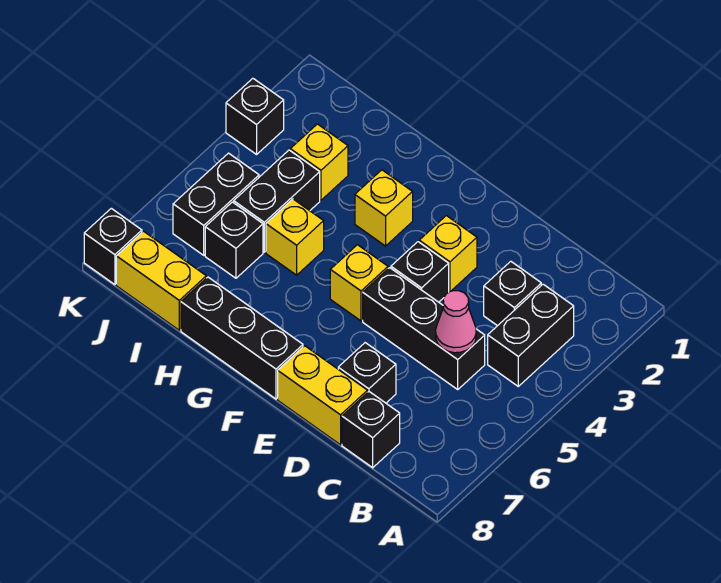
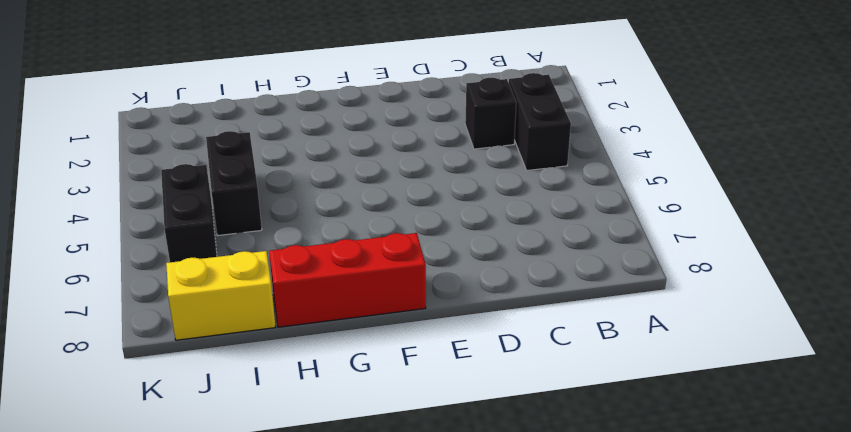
red 1x3 brick [269,233,426,327] -> black 1x3 brick [181,277,303,399]
none -> black 1x3 brick [363,268,485,389]
none -> black 1x1 brick [342,392,400,468]
none -> black 1x1 brick [338,343,396,403]

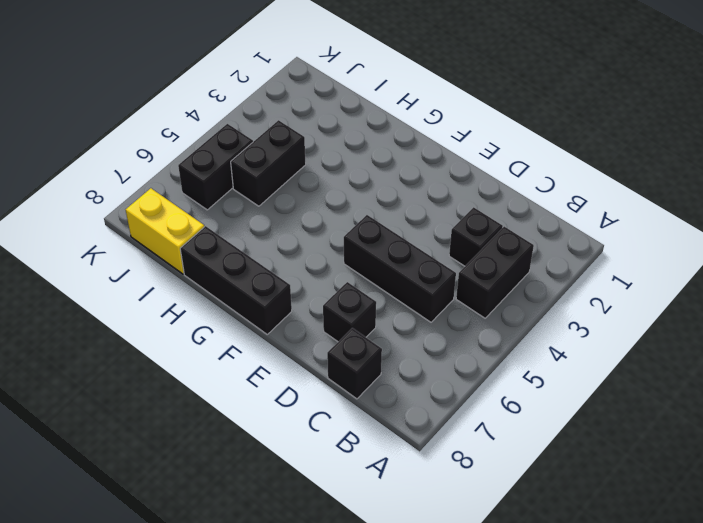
none -> yellow 1x2 brick [278,346,368,445]
none -> yellow 1x1 brick [419,216,477,292]
none -> black 1x1 brick [391,242,449,302]

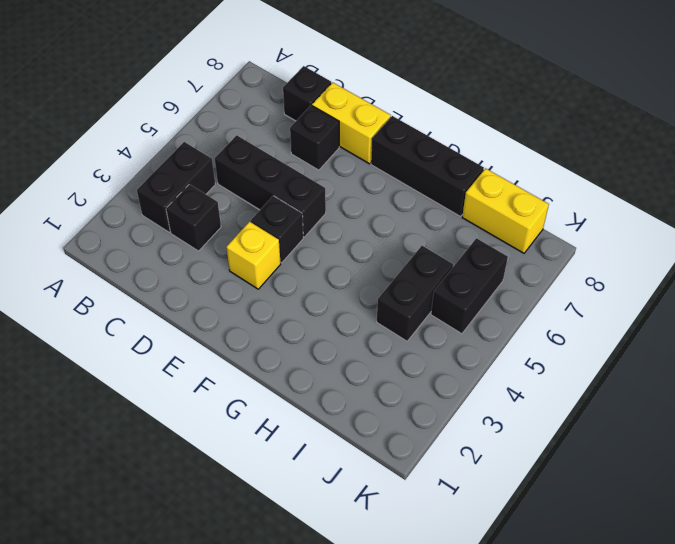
none -> yellow 1x1 brick [330,245,388,321]
none -> yellow 1x1 brick [355,170,413,246]
none -> yellow 1x1 brick [266,199,324,275]

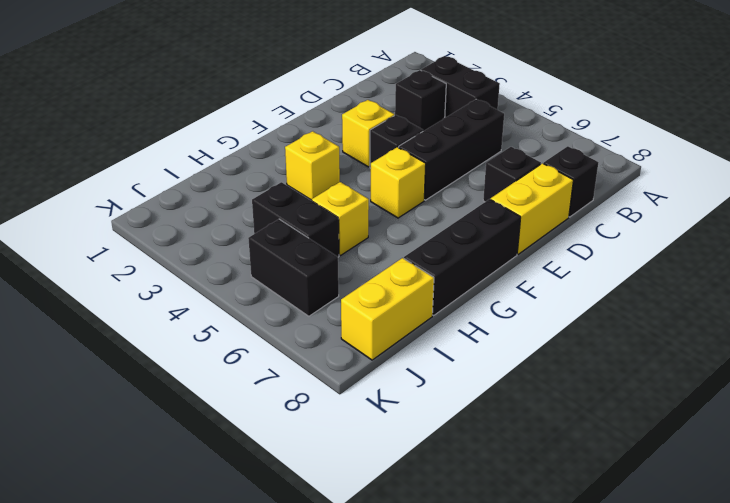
none -> yellow 1x1 brick [290,124,348,200]
none -> black 1x1 brick [205,202,263,278]
none -> black 1x1 brick [226,78,284,154]

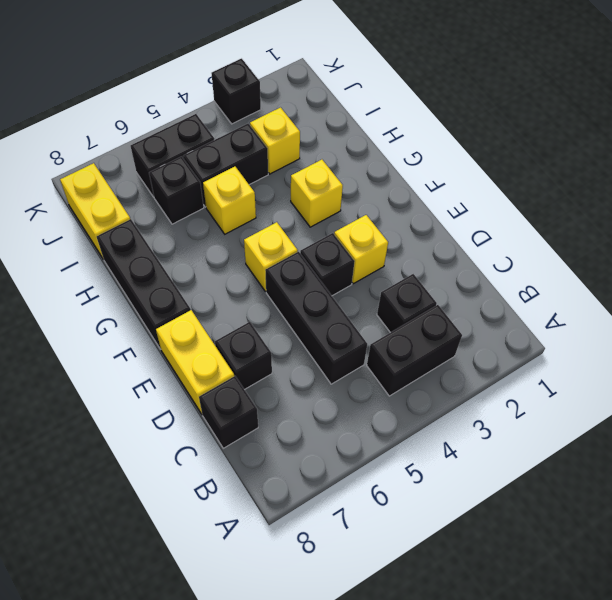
none -> black 1x1 brick [84,208,142,285]
none -> pink 1x1 cone [436,291,476,353]

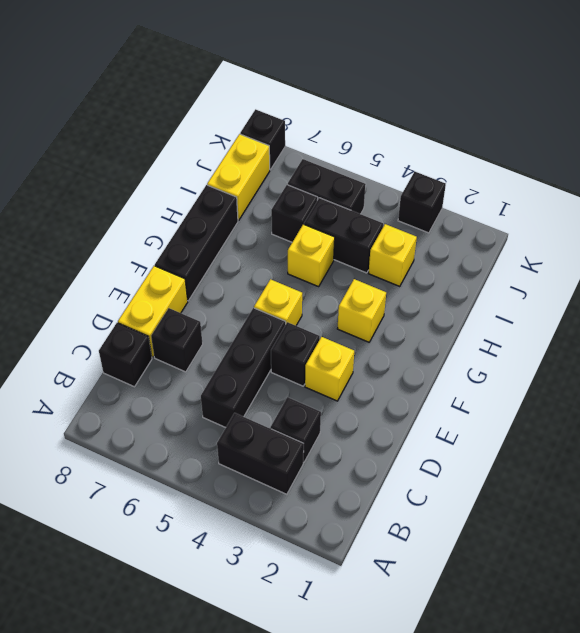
none -> pink 1x1 cone [436,291,476,353]

